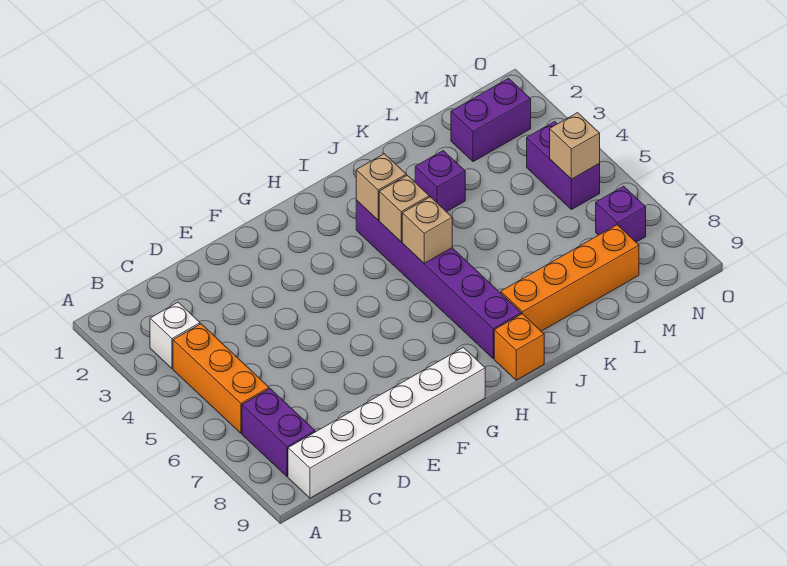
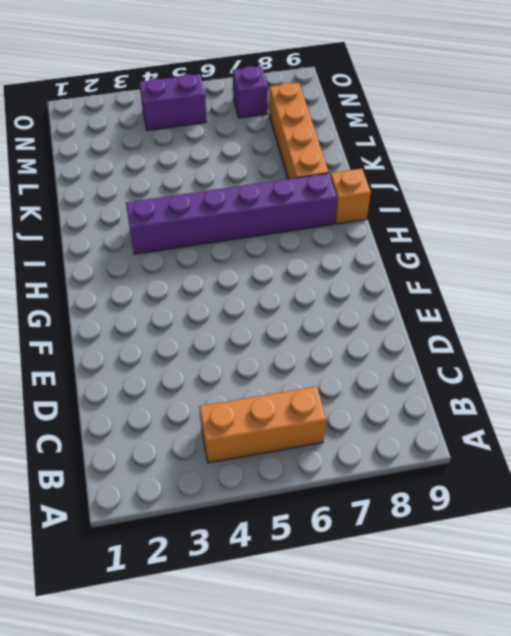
none -> white 1x1 brick [150,302,200,369]
none -> purple 1x2 brick [242,389,315,477]
none -> white 1x6 brick [288,347,485,498]

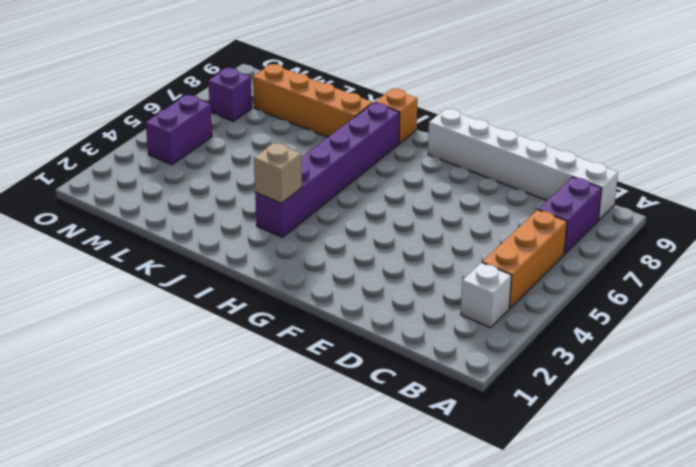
none -> purple 1x1 brick [415,151,465,212]
none -> purple 1x2 brick [451,78,531,162]
none -> tan 1x1 brick [379,175,429,242]

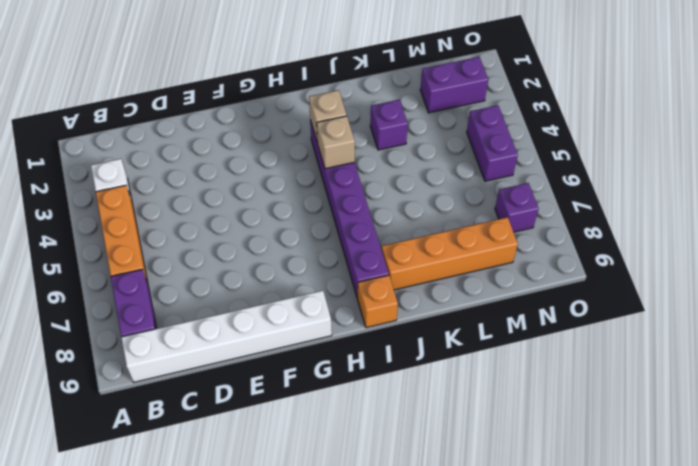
none -> tan 1x1 brick [402,197,452,263]
none -> tan 1x1 brick [550,113,600,179]

